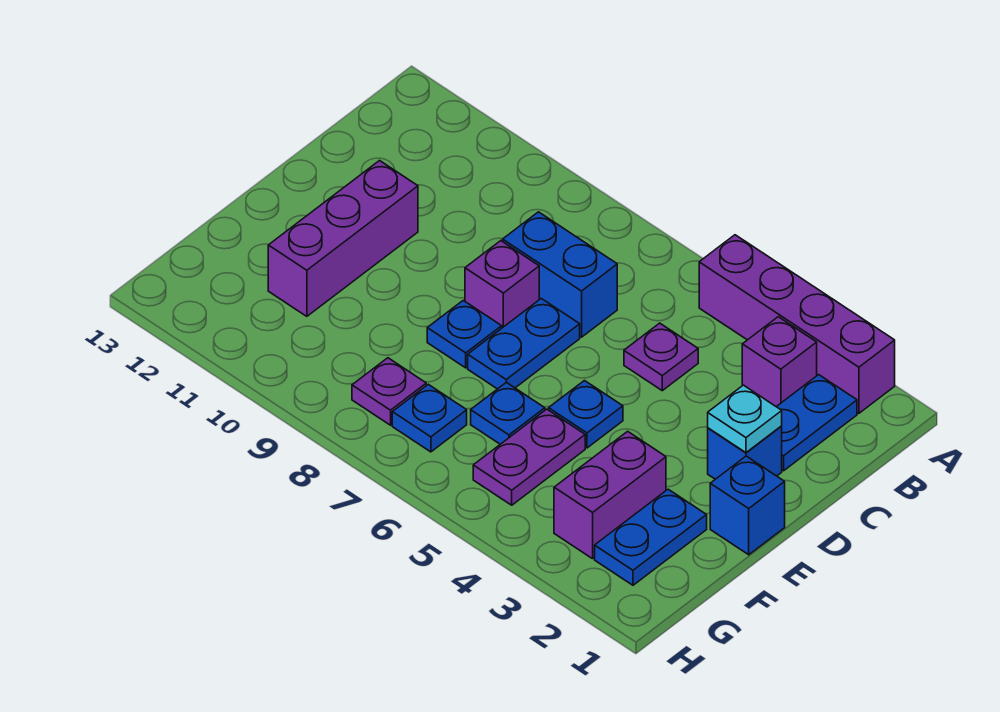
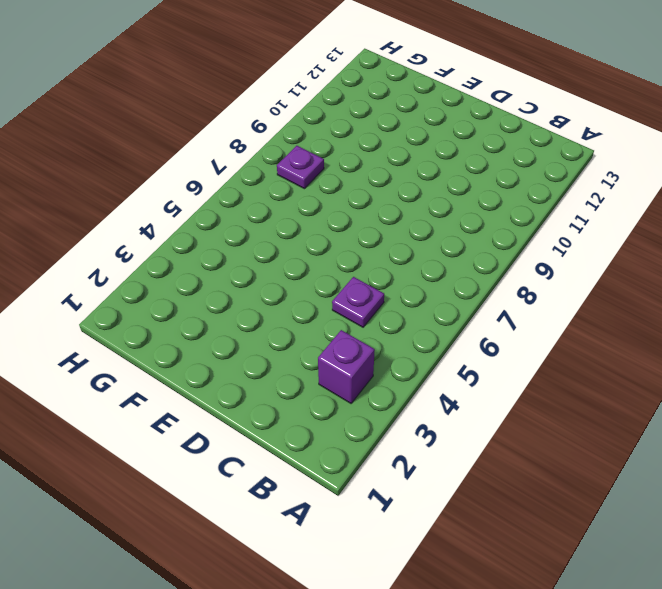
none -> purple 1x4 brick [699,235,895,413]
none -> blue 1x2 plate [777,375,857,471]
none -> blue 1x2 brick [503,212,617,337]

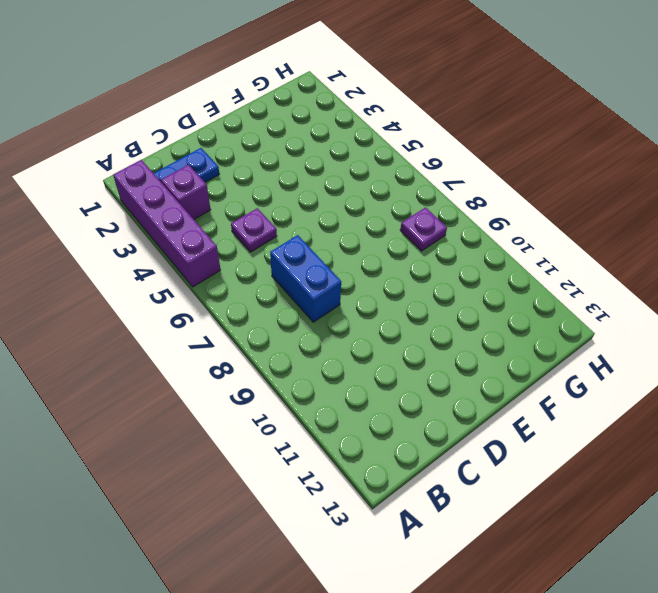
none -> blue 1x1 brick [708,426,782,479]
none -> blue 1x2 plate [468,299,580,389]
none -> purple 1x1 brick [465,241,539,328]

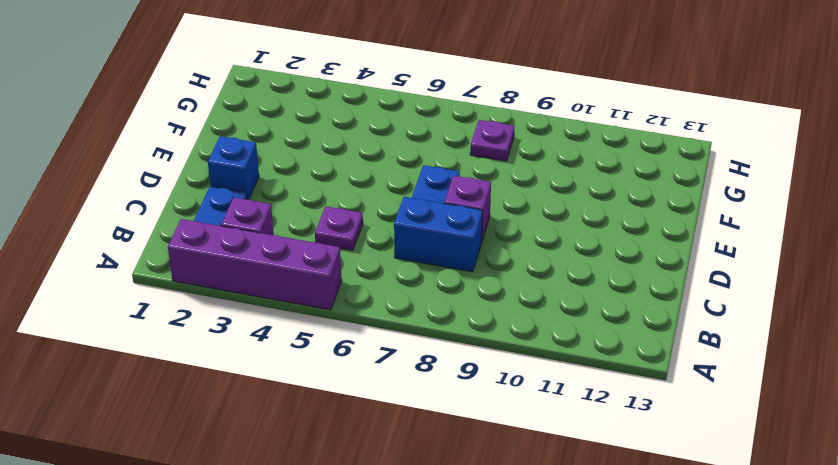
none -> purple 1x3 brick [268,161,418,316]
none -> blue 1x1 brick [710,456,785,555]
none -> blue 1x1 plate [549,381,623,448]

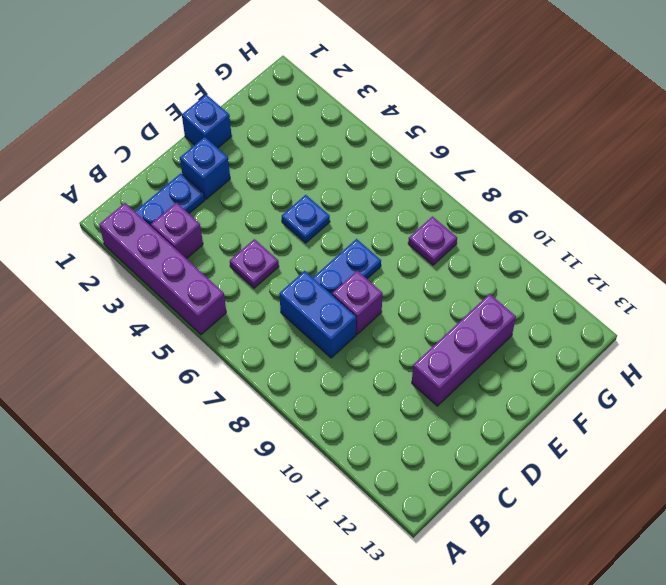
none -> blue 1x1 plate [427,301,502,368]
none -> blue 1x2 plate [595,489,707,585]
none -> purple 1x2 brick [554,431,666,559]

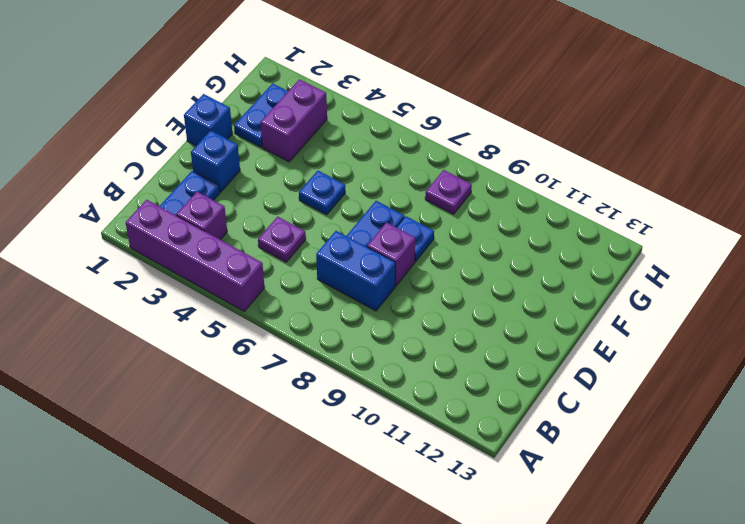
none -> purple 1x3 brick [268,161,418,316]
none -> purple 1x2 plate [473,409,585,505]
none -> blue 1x1 plate [471,382,545,444]

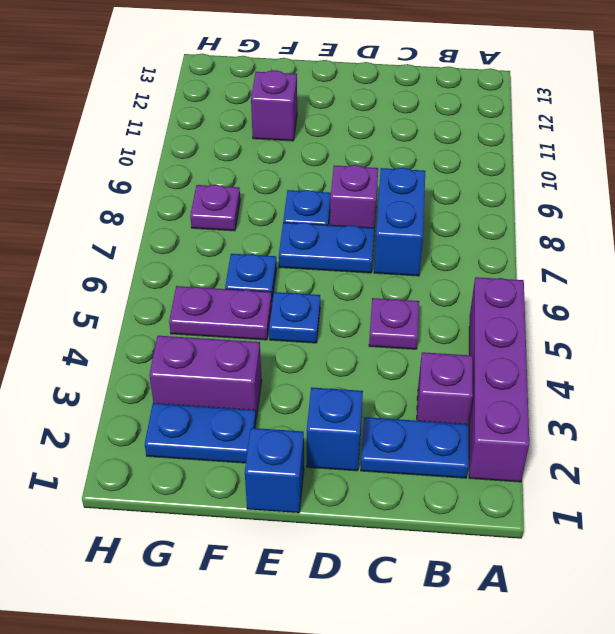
purple 1x1 brick [251,70,297,141] -> purple 1x3 brick [268,161,418,316]
none -> blue 1x1 plate [392,384,467,452]
none -> cyan 1x1 plate [708,385,782,453]

